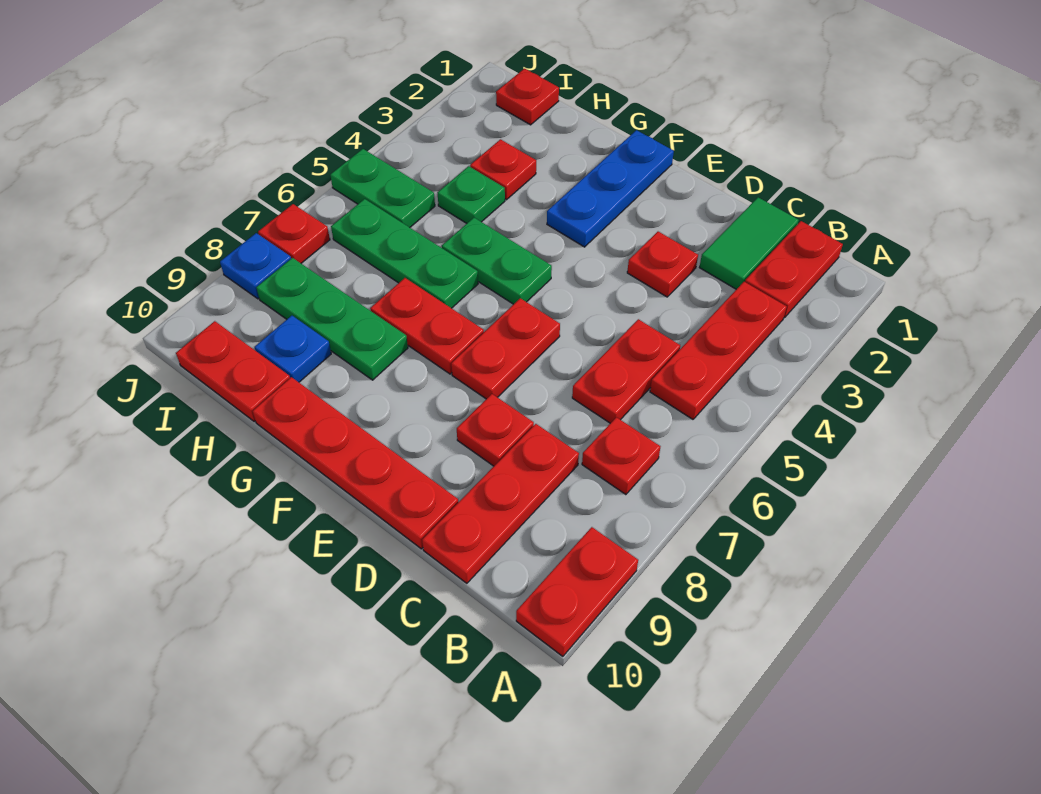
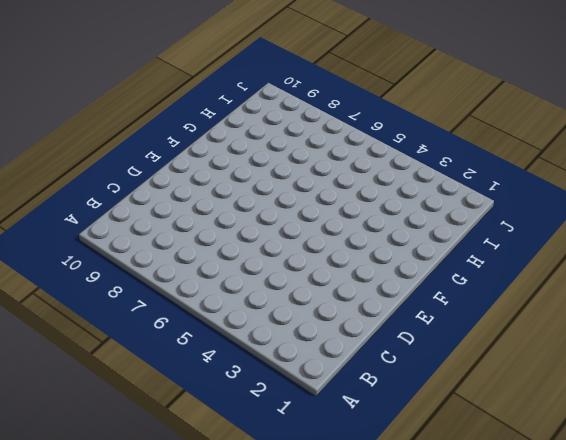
none -> red 1x2 plate [516,527,638,656]
none -> red 1x2 plate [745,221,843,318]
none -> red 1x3 plate [650,282,787,419]

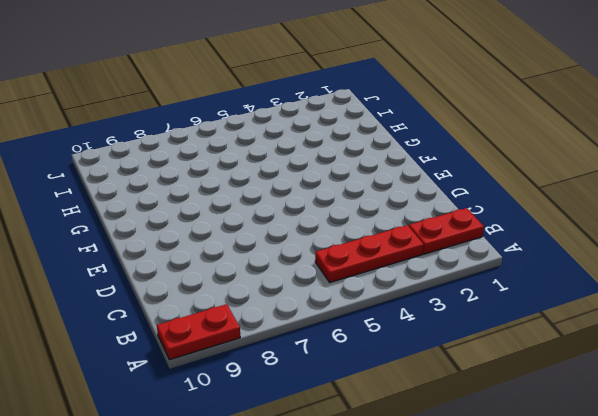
none -> red 1x1 plate [582,417,661,495]
none -> green 1x2 tile [700,197,799,289]
none -> red 1x2 plate [572,319,680,423]

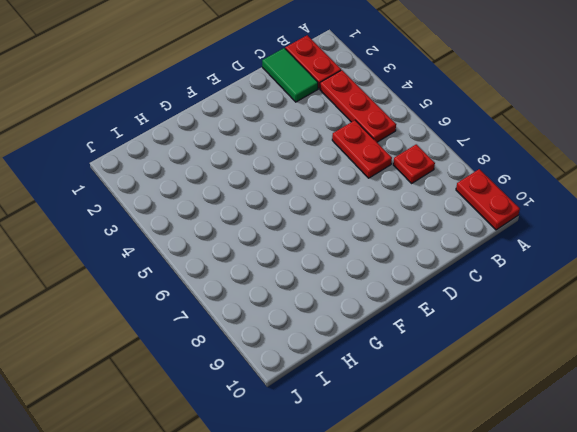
none -> red 1x3 plate [422,424,579,583]
none -> red 1x1 plate [627,232,698,297]
none -> red 1x1 plate [457,394,534,466]

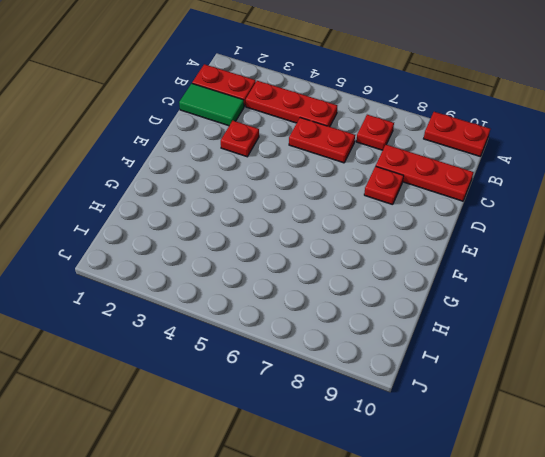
none -> red 1x4 plate [253,377,458,549]
none -> red 1x2 plate [451,298,560,399]
none -> blue 1x3 plate [547,130,674,247]

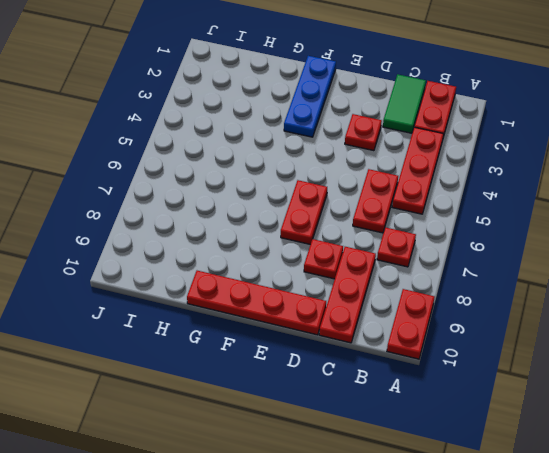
none -> green 1x2 plate [442,218,552,304]
none -> red 1x2 plate [370,278,484,374]
none -> green 1x3 plate [331,199,478,308]

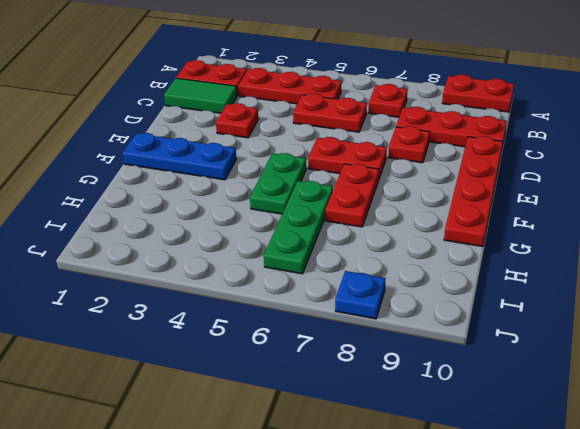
none -> green 1x3 plate [256,258,408,380]
none -> red 1x1 plate [470,139,536,200]
none -> green 1x1 plate [438,166,505,223]

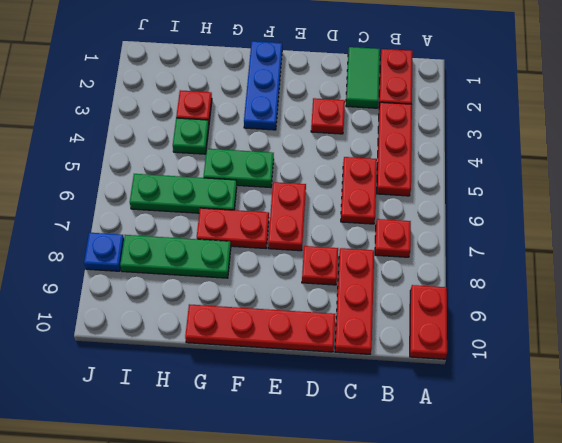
none -> blue 1x1 plate [255,316,331,382]
none -> red 1x2 plate [176,321,290,422]
none -> red 1x1 plate [496,69,559,125]

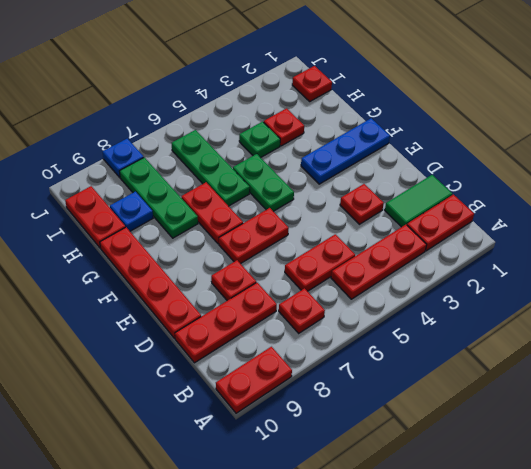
none -> green 1x2 plate [330,149,435,227]
none -> red 1x1 plate [258,204,330,263]

